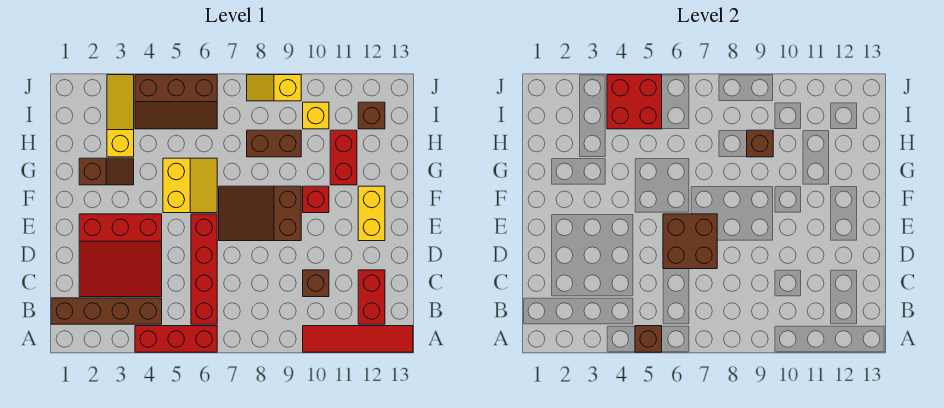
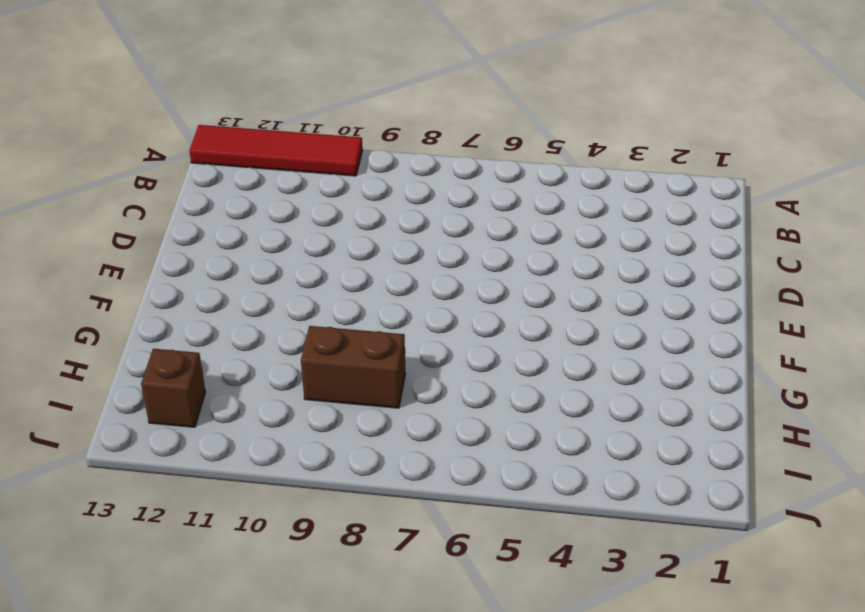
none -> red 1x3 brick [135,326,217,352]
none -> brown 1x4 brick [51,298,162,324]
none -> red 1x4 brick [191,214,217,324]

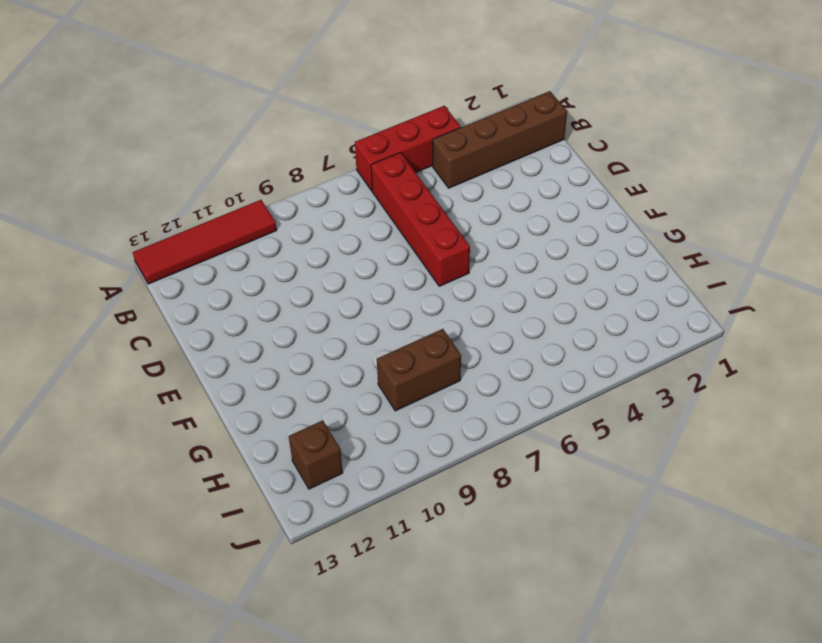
none -> red 1x2 brick [358,270,385,324]
none -> red 3x3 slope [79,214,162,297]
none -> brown 1x1 brick [303,270,329,297]

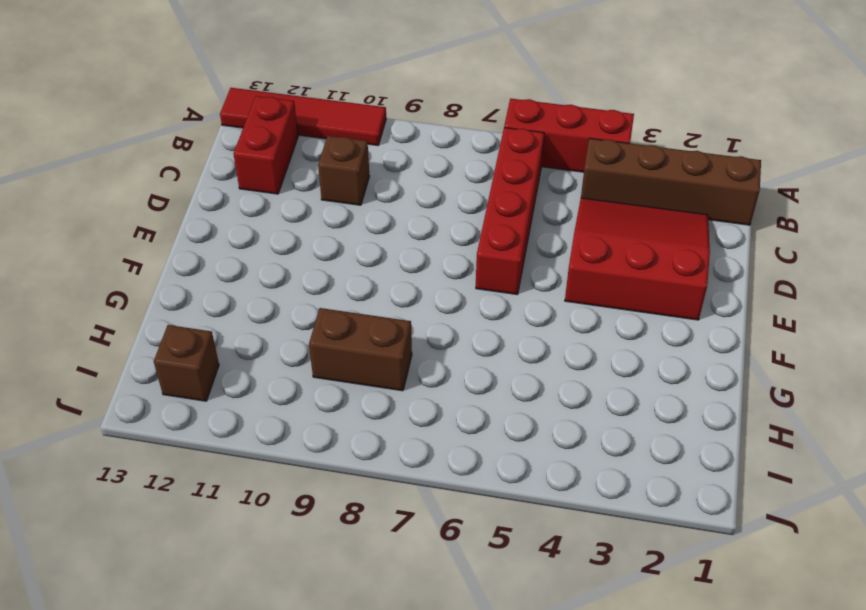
none -> brown 2x3 slope [219,186,301,241]
none -> yellow 1x2 brick [358,186,385,241]
none -> yellow 2x2 slope [163,158,217,213]

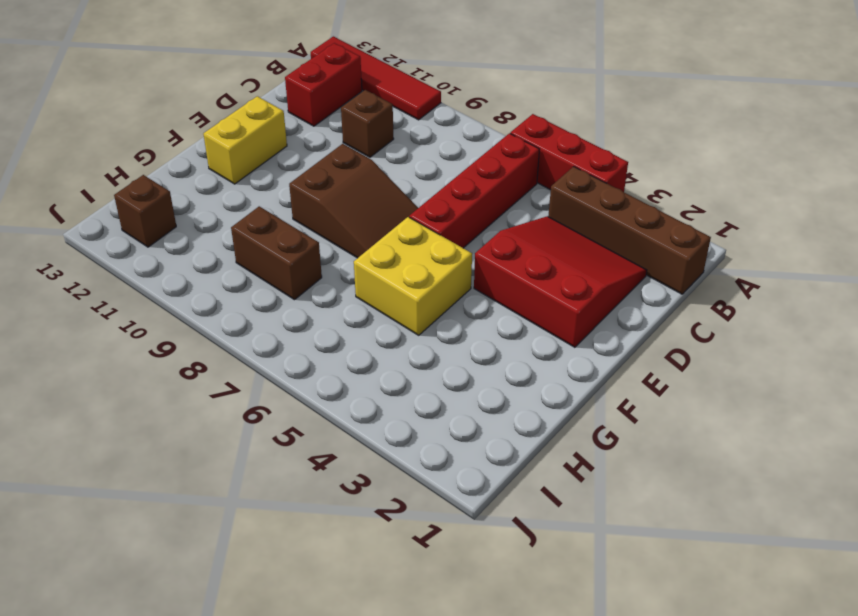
yellow 2x2 brick [354,217,472,335] -> yellow 2x2 slope [163,158,217,213]
none -> red 1x1 brick [303,186,329,213]
none -> brown 1x2 slope [79,158,134,185]
none -> red 1x2 brick [330,130,357,185]

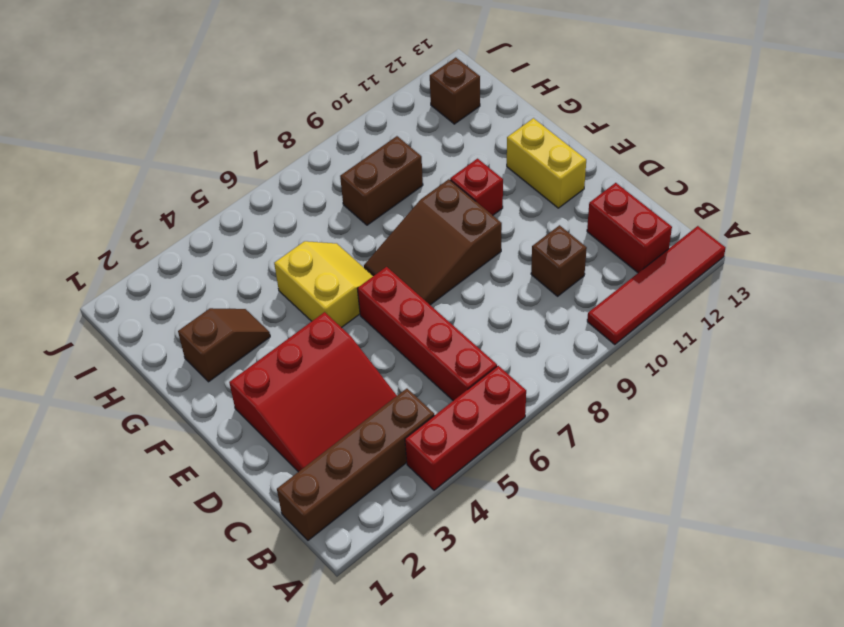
none -> red 1x2 brick [330,130,357,185]
none -> yellow 1x3 slope [107,75,134,157]
none -> brown 2x3 slope [135,75,217,129]

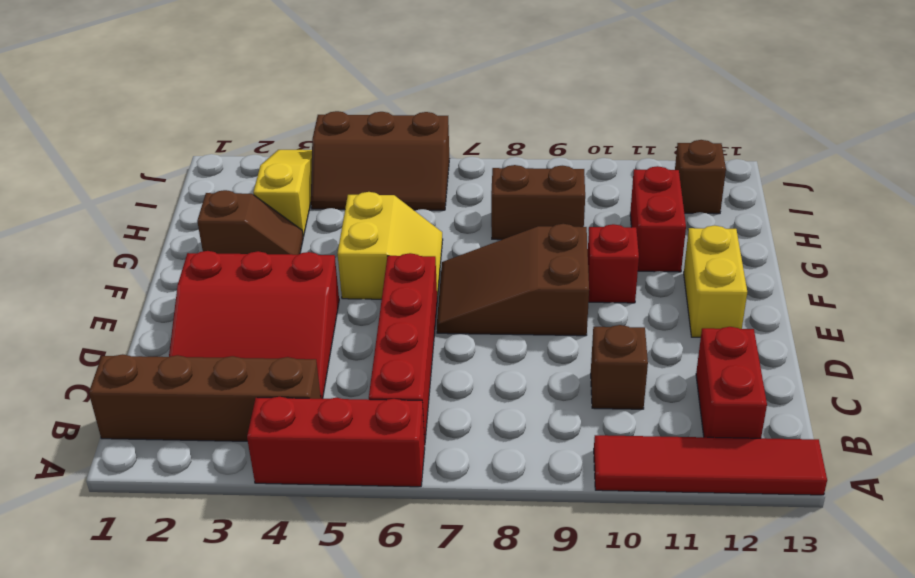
none -> yellow 1x1 brick [303,102,329,129]
none -> yellow 1x2 slope [247,75,301,101]
none -> brown 1x1 brick [635,326,662,352]

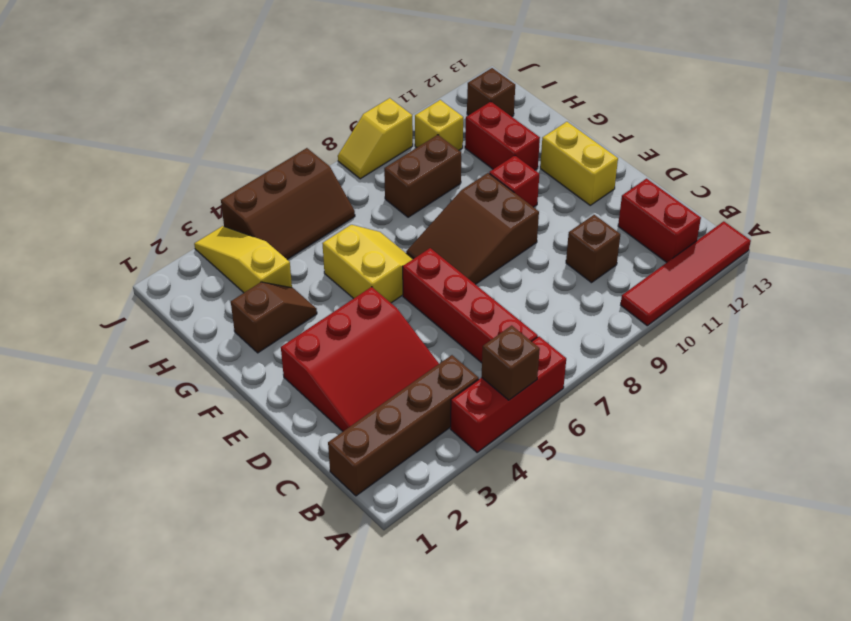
none -> brown 2x2 brick [663,214,717,269]
none -> brown 1x1 brick [747,130,773,157]
none -> red 2x2 brick [607,75,662,129]

